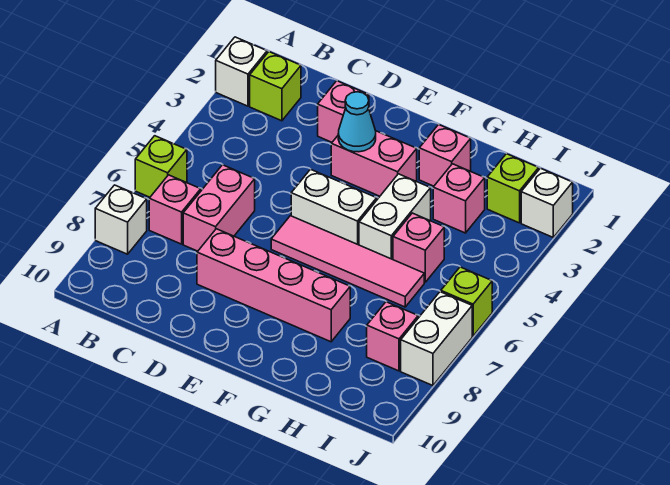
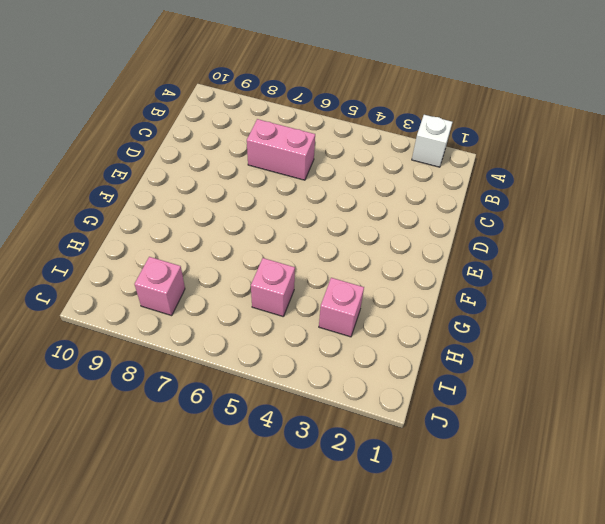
none -> lime 1x1 brick [135,136,187,197]
none -> white 1x1 brick [95,185,147,254]
none -> lime 1x1 brick [250,52,301,121]

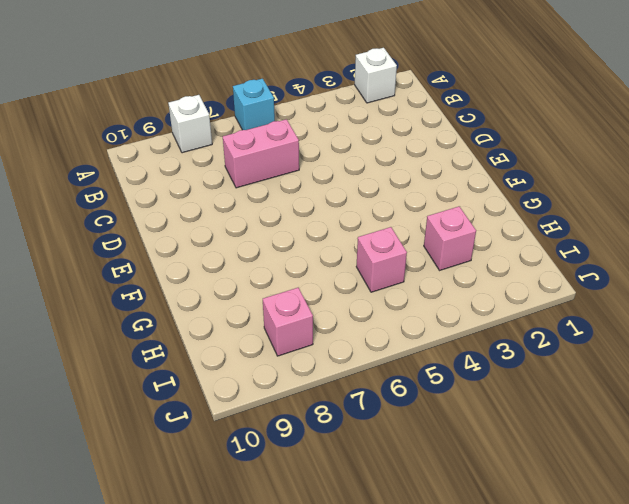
cyan 1x1 brick [233,79,275,130] -> lime 1x1 brick [135,136,187,197]
none -> lime 1x1 brick [250,52,301,121]
none -> pink 1x1 brick [149,175,201,244]
none -> pink 1x1 brick [318,81,369,142]

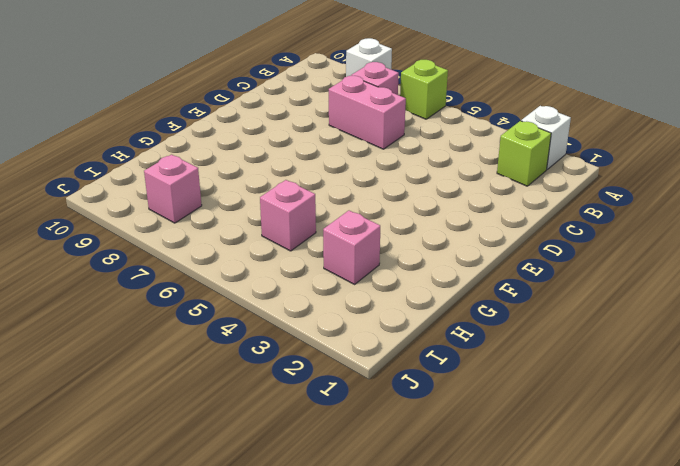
none -> pink 1x1 brick [318,81,369,142]
none -> pink 1x4 brick [197,229,350,342]
none -> pink 1x2 brick [331,131,417,196]

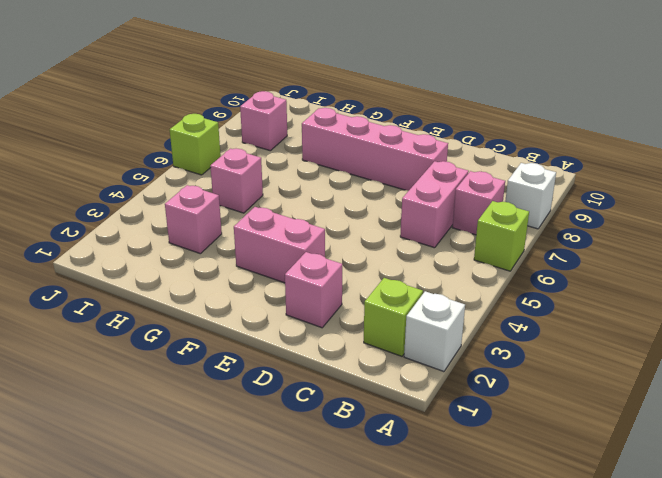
none -> white 1x2 brick [291,169,377,245]
none -> pink 1x4 tile [271,216,424,307]
none -> pink 1x1 brick [419,124,471,186]

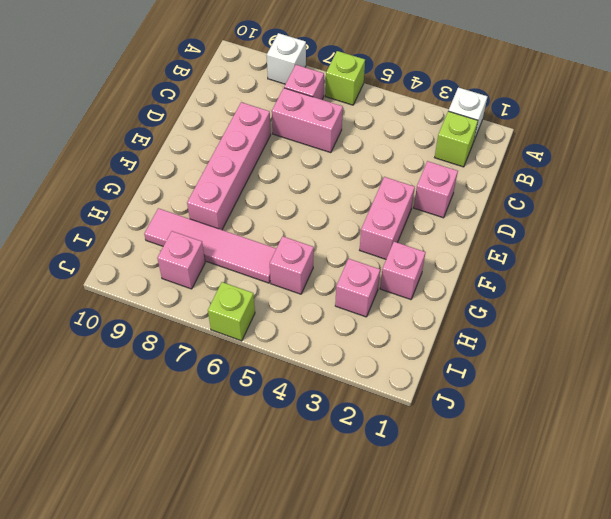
pink 1x4 tile [144,208,276,283] -> pink 1x4 tile turned to [271,216,424,307]
none -> white 1x2 brick [291,169,377,245]
none -> white 1x2 brick [359,174,431,260]
none -> lime 1x1 brick [487,154,539,223]

